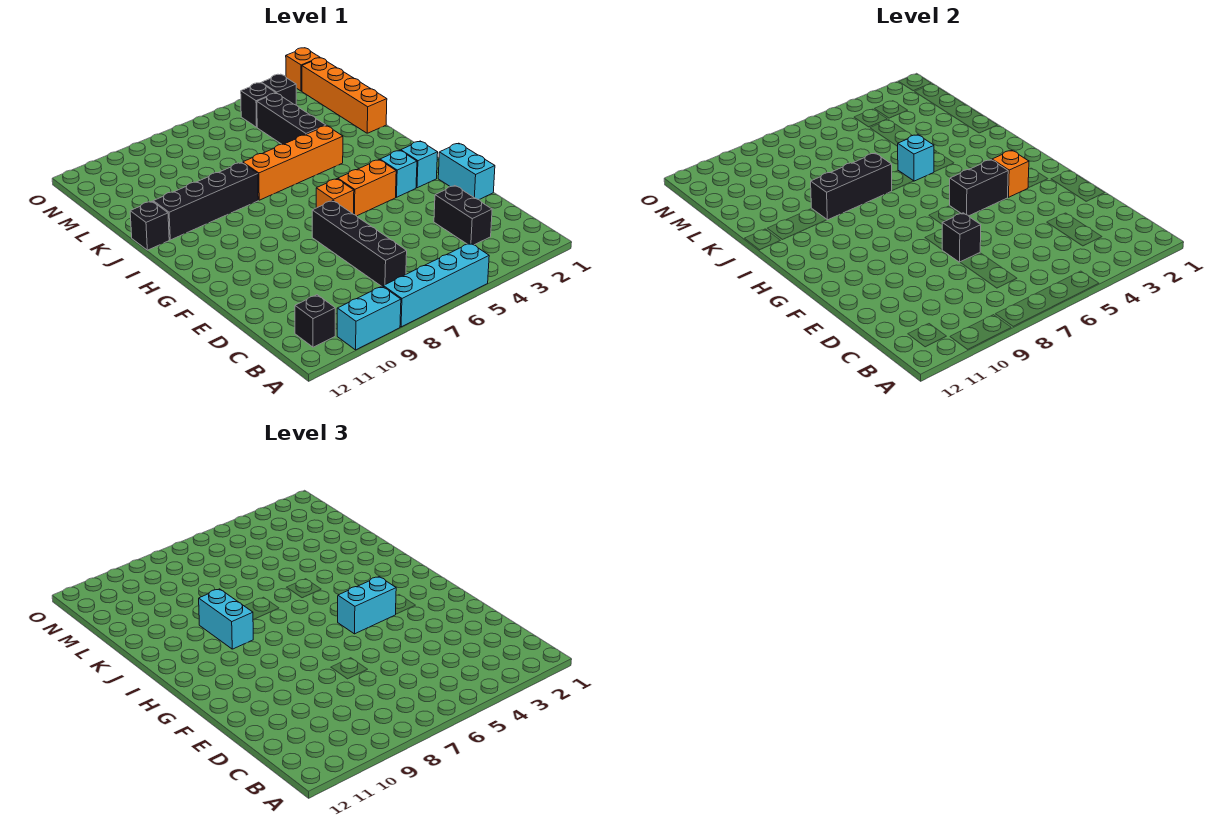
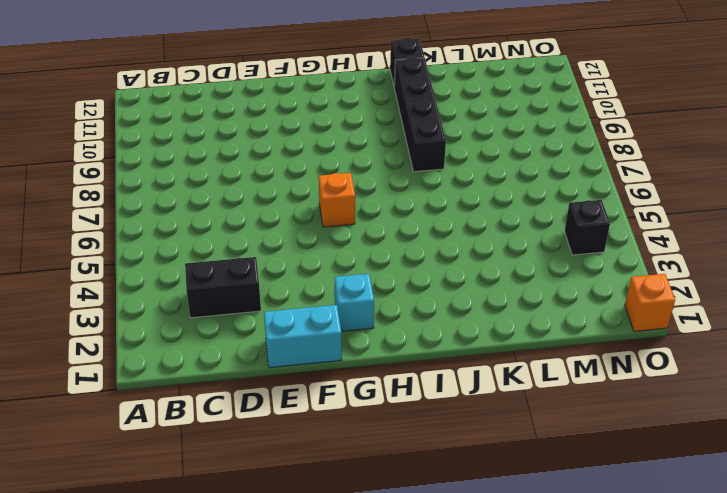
none -> cyan 1x4 brick [383,243,489,327]
none -> cyan 1x2 brick [337,286,401,350]
none -> black 1x1 brick [295,295,335,347]

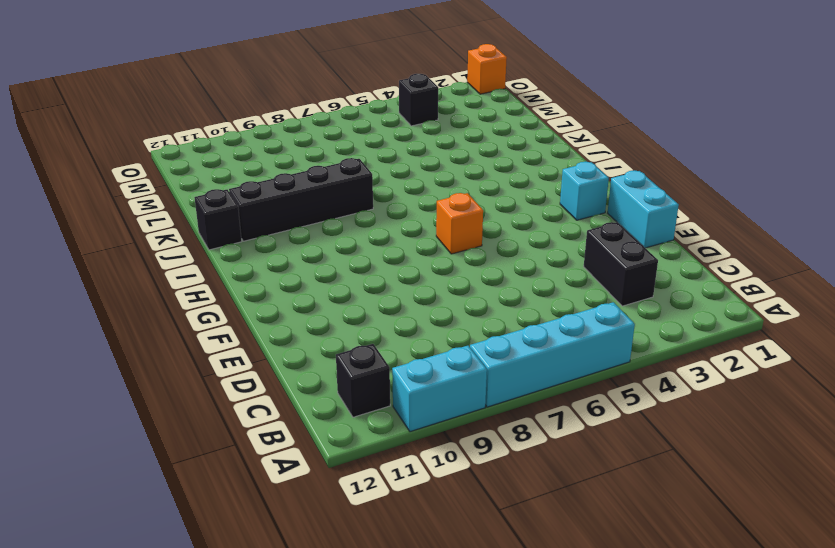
none -> black 1x4 brick [312,201,407,286]
none -> cyan 1x1 brick [380,150,417,197]
none -> orange 1x2 brick [338,160,396,216]

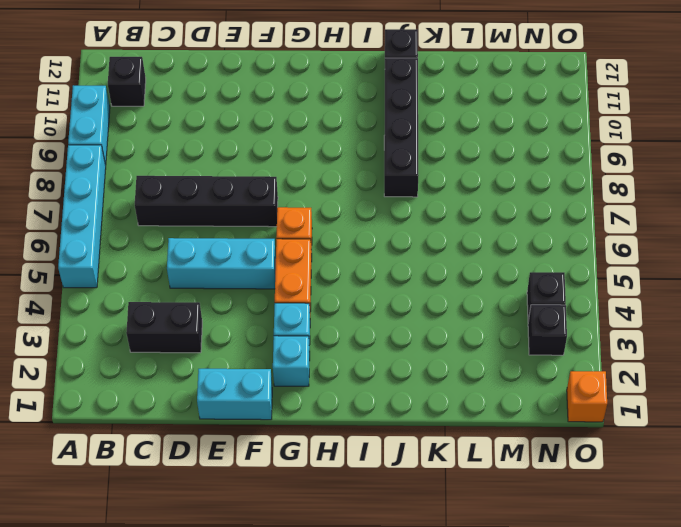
cyan 1x3 brick [167,238,276,289] -> none
none -> orange 1x4 brick [243,126,343,200]
none -> orange 1x4 brick [302,58,387,133]
none -> black 1x3 brick [257,93,326,144]

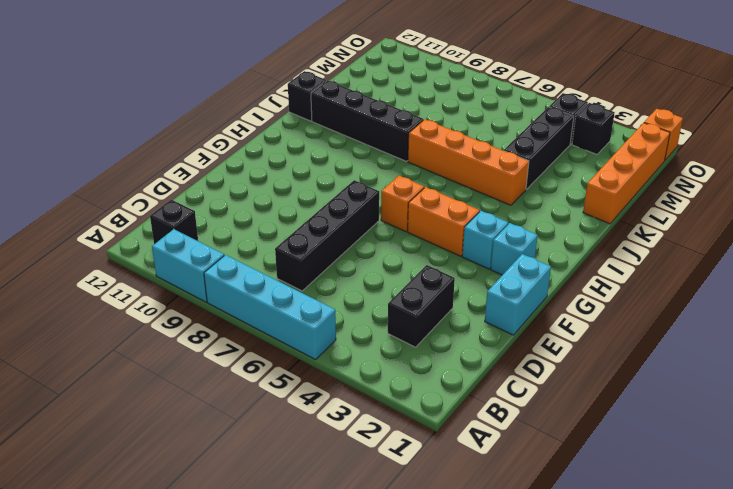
none -> black 1x1 brick [942,213,981,262]
none -> orange 1x1 brick [992,150,1029,197]
none -> black 1x2 brick [950,160,1008,216]

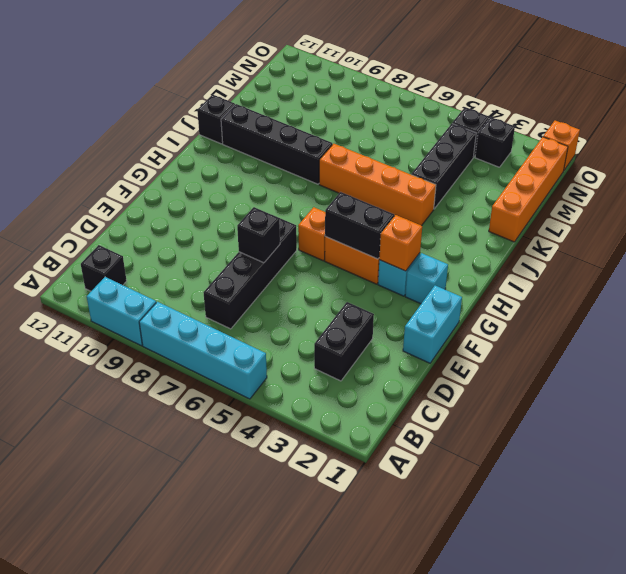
none -> cyan 1x1 brick [898,135,934,181]
none -> black 1x3 brick [811,153,892,220]
none -> cyan 1x2 brick [338,577,396,634]

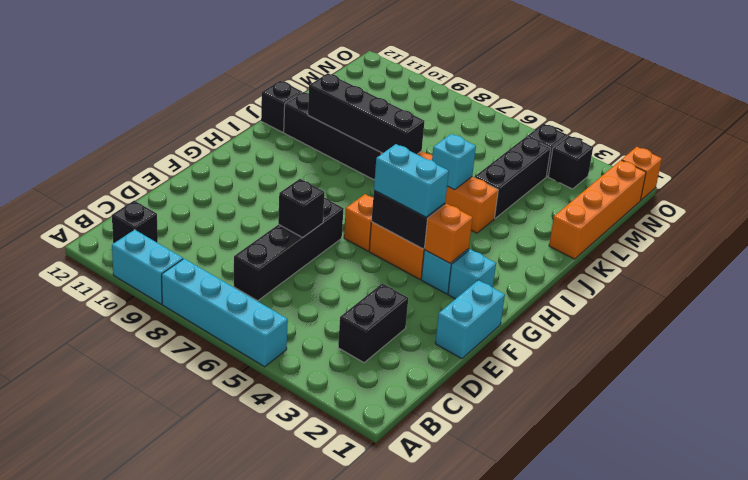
black 1x4 brick [308,73,424,154] -> black 1x3 brick [811,153,892,220]
none -> cyan 1x2 brick [199,589,253,649]

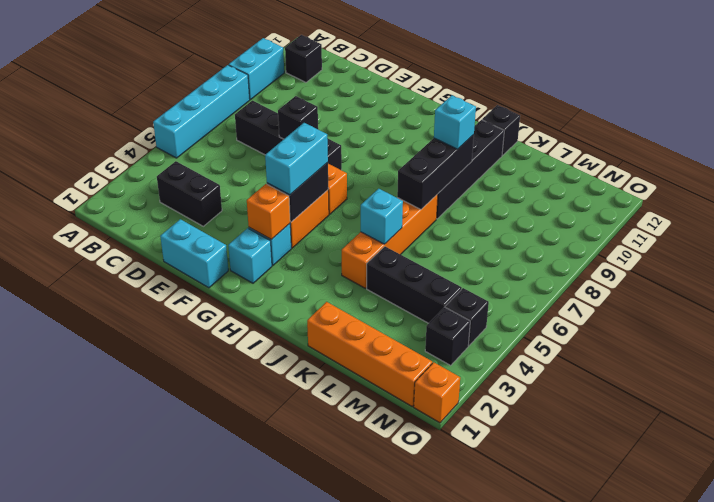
cyan 1x1 brick [434,95,476,149] -> cyan 1x2 brick [199,589,253,649]

